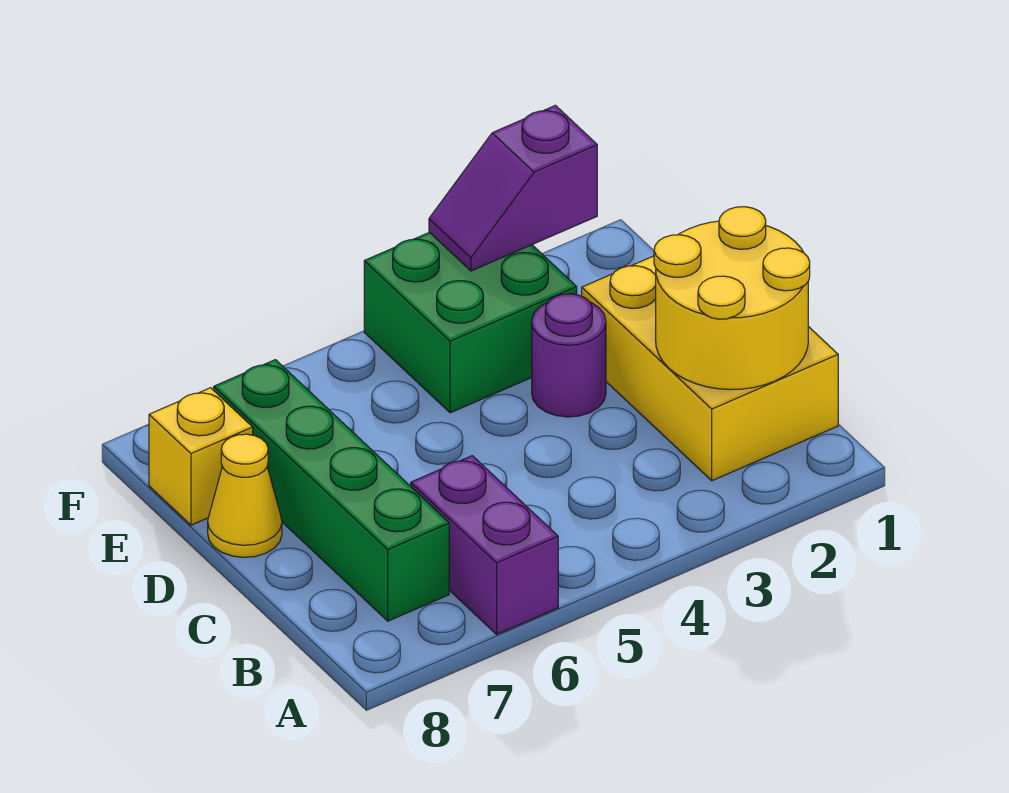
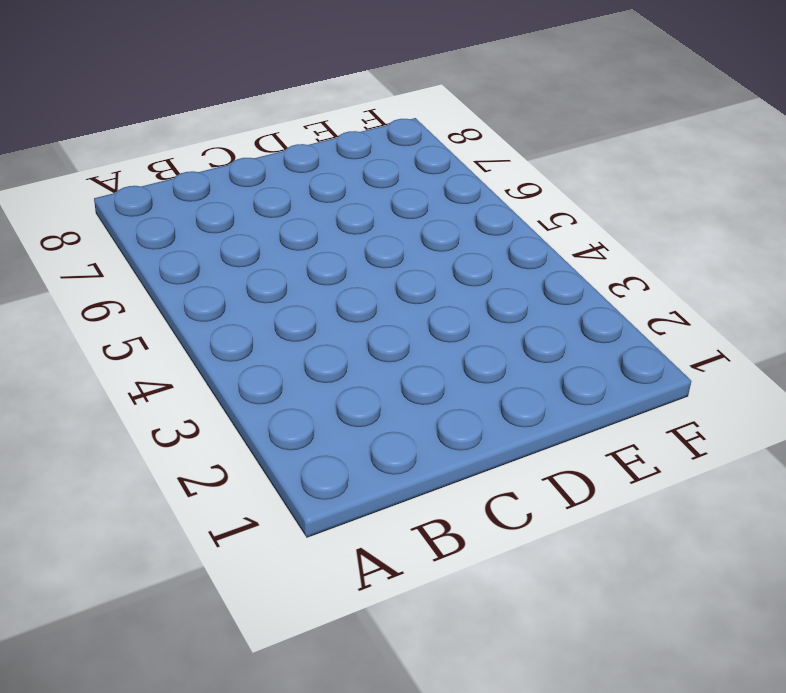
none -> purple 1x2 brick [411,456,558,634]
none -> yellow 2x3 brick [582,256,838,481]

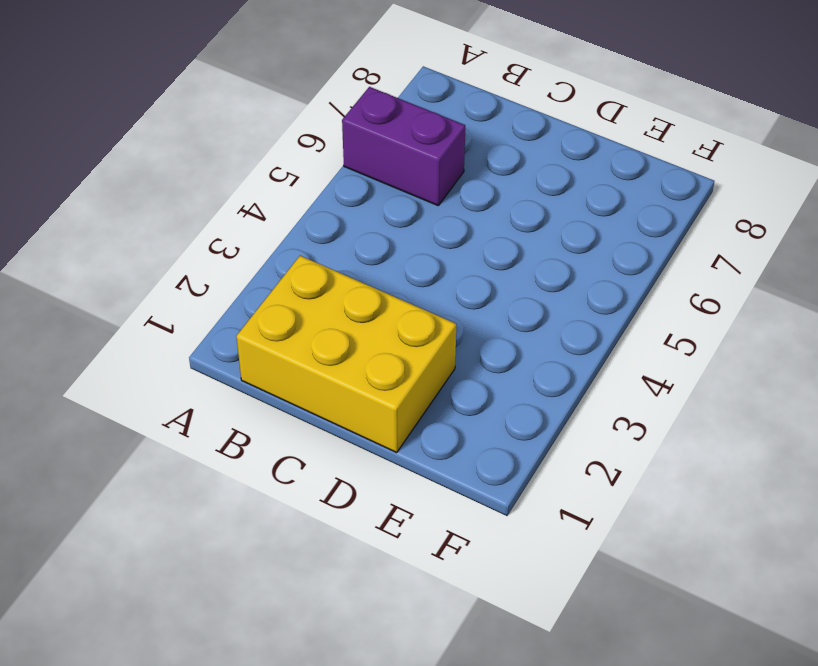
none -> green 1x4 brick [214,360,449,621]
none -> purple 1x1 round brick [532,294,606,417]

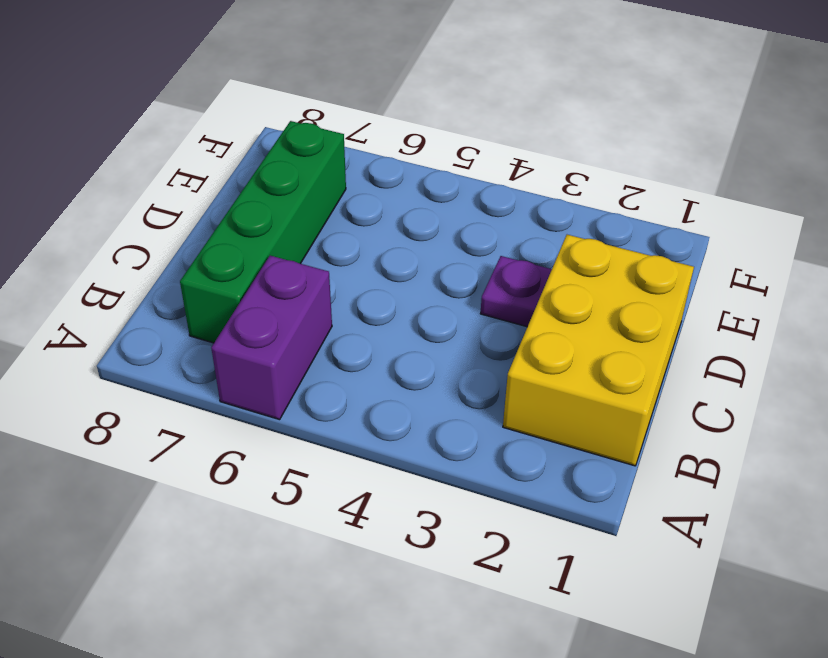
purple 1x1 plate [480,256,552,327] -> purple 1x1 round brick [532,294,606,417]
none -> yellow 1x1 cone [208,434,282,557]
none -> green 2x2 brick [364,232,577,413]

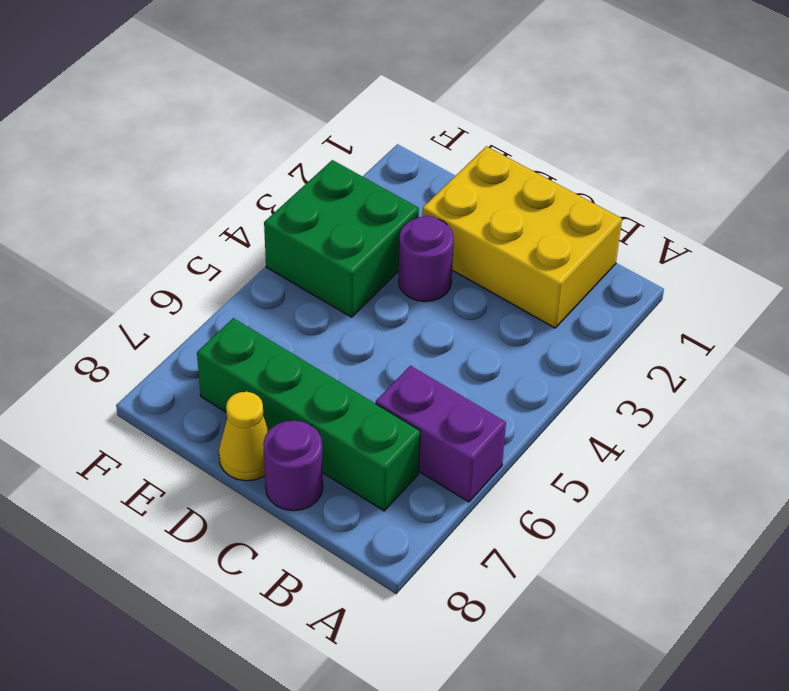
purple 1x1 round brick [263,421,323,511] -> none
none -> yellow 1x1 brick [149,388,253,525]
none -> yellow 2x2 round brick [654,207,810,390]

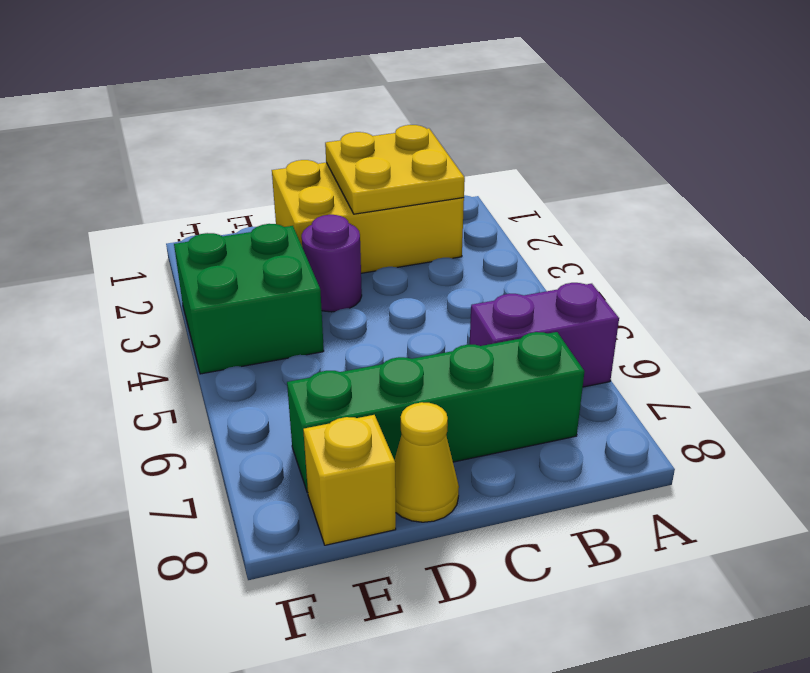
yellow 2x2 plate [325,125,465,214] -> yellow 2x2 round brick [654,207,810,390]
none -> purple 1x2 slope [429,105,597,271]

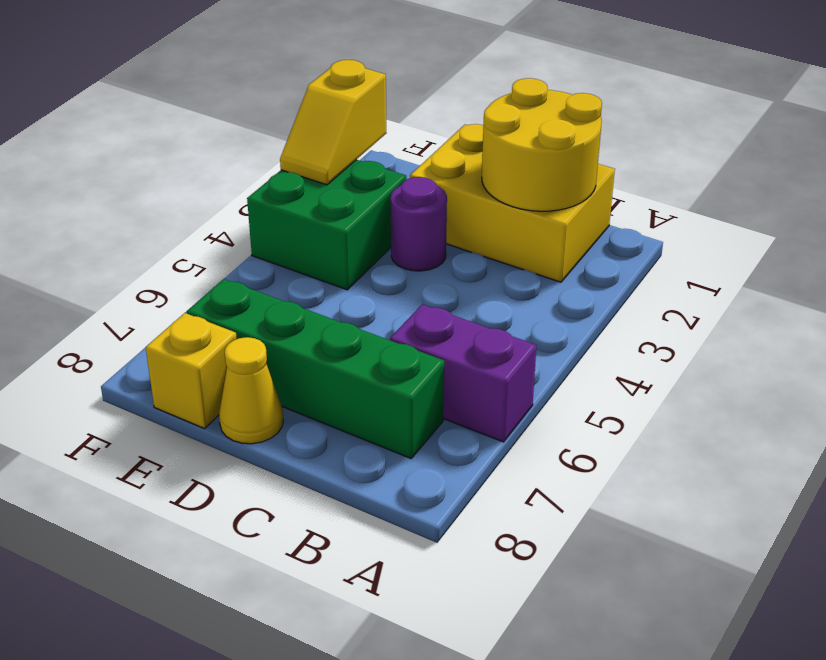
yellow 1x2 slope [280,60,386,185] -> purple 1x2 slope [429,105,597,271]

